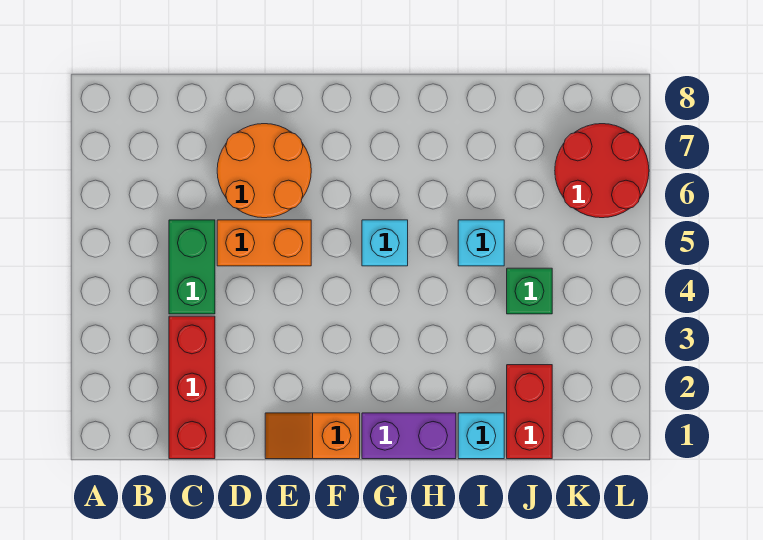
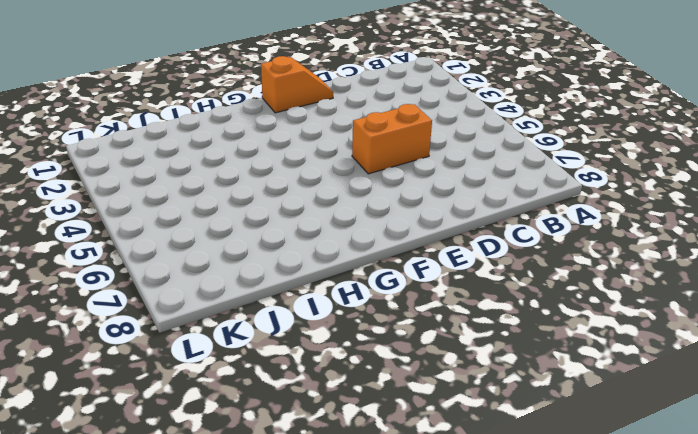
none -> red 1x3 brick [169,316,215,459]
none -> green 1x2 brick [169,220,215,314]
none -> orange 2x2 round brick [217,124,311,218]

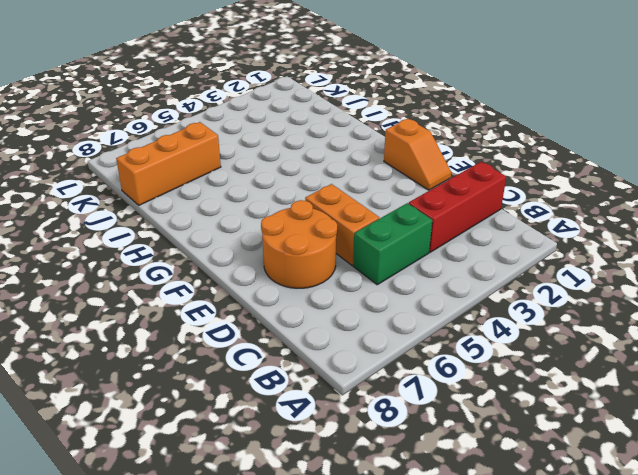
orange 1x3 brick [116,122,221,205] -> none
none -> purple 1x2 brick [362,413,456,459]
none -> cyan 1x1 brick [362,220,408,266]
none -> cyan 1x1 brick [458,413,504,459]

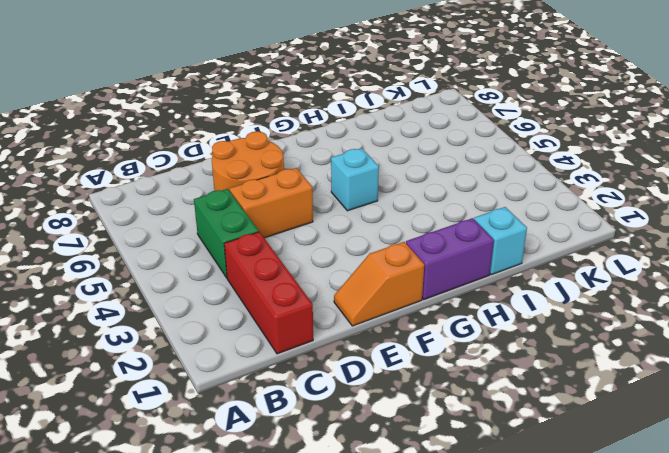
none -> cyan 1x1 brick [458,220,504,266]
none -> red 1x2 brick [507,365,552,459]
none -> green 1x1 brick [507,268,552,314]

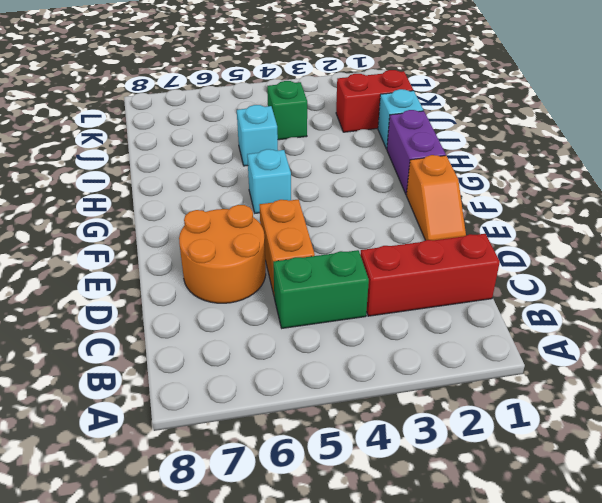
none -> red 2x2 round brick [555,124,649,218]

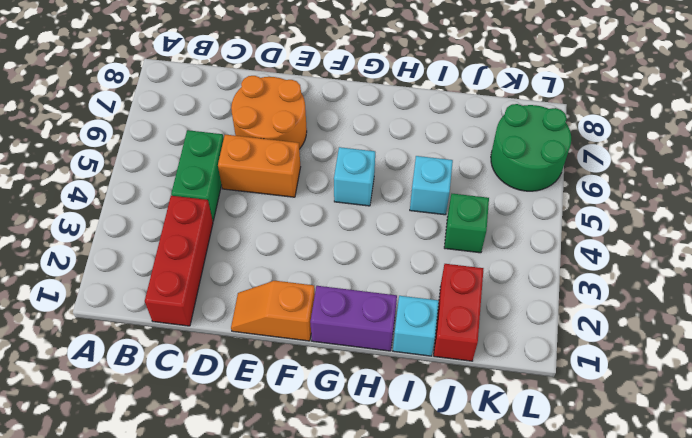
green 2x2 round brick [491,104,571,191] -> red 2x2 round brick [555,124,649,218]

